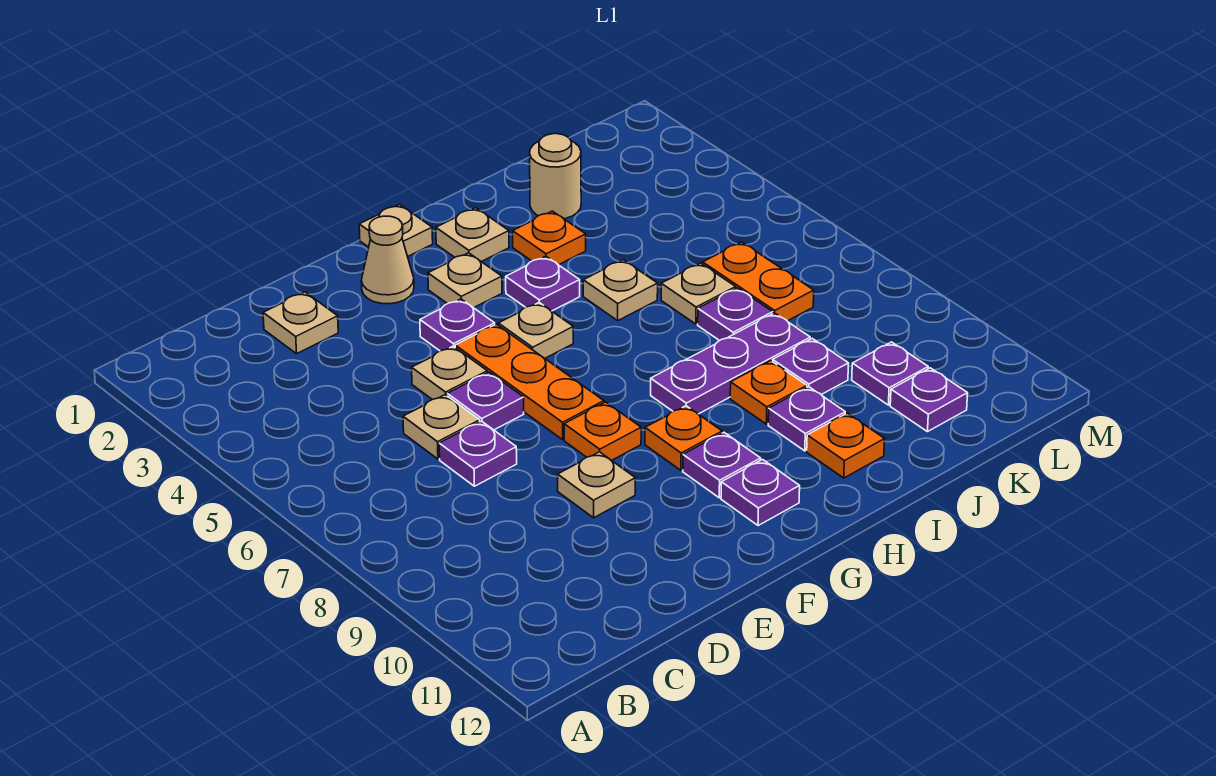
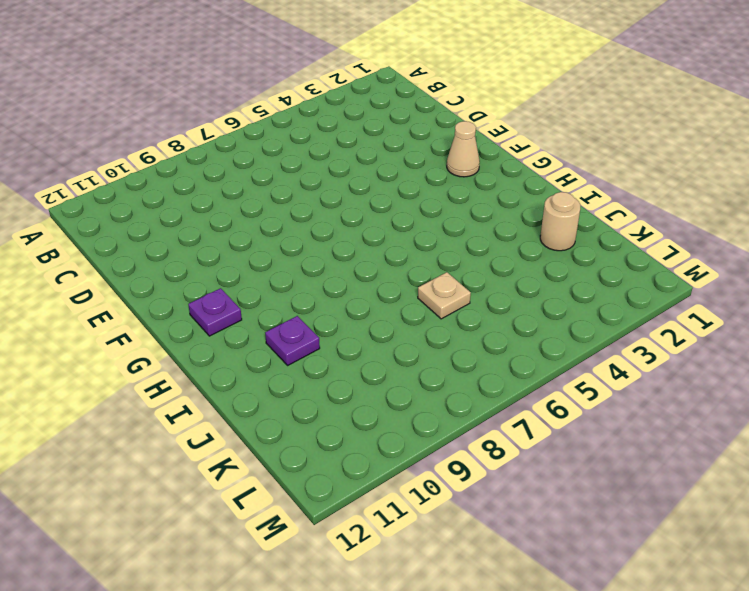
none -> tan 1x1 plate [263,292,338,354]
none -> tan 1x1 plate [403,395,480,459]
none -> purple 1x1 plate [439,421,517,486]
none -> tan 1x1 plate [412,346,487,400]

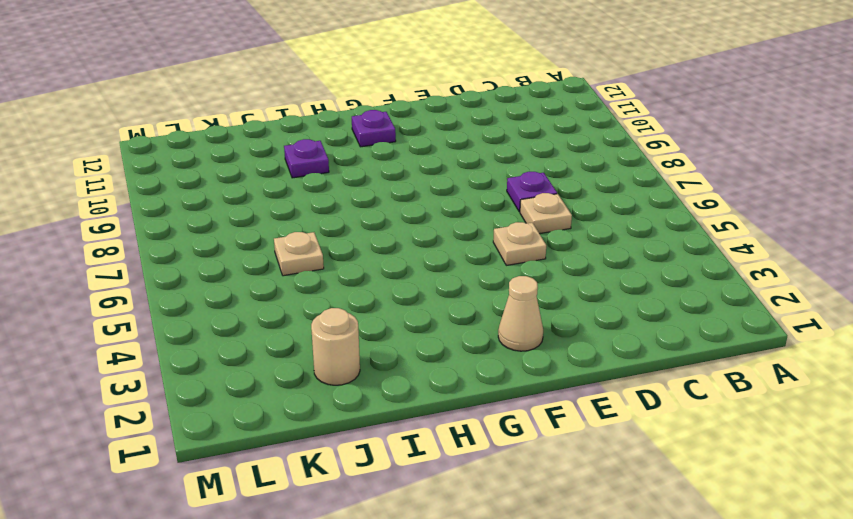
none -> tan 1x1 plate [263,292,338,354]
none -> purple 1x1 plate [447,372,524,430]
none -> tan 1x1 plate [558,452,636,518]
none -> purple 1x1 plate [420,299,495,351]

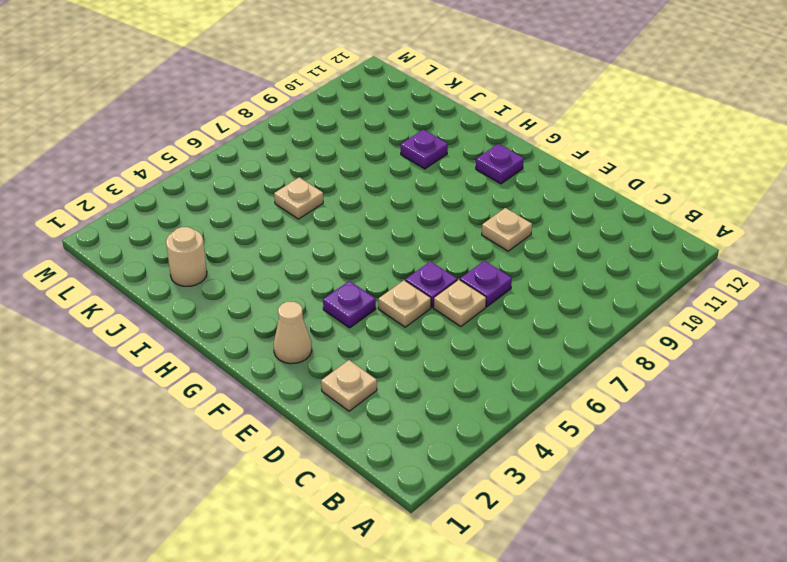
none -> orange 1x3 plate [455,324,604,440]
none -> orange 1x1 plate [564,402,641,460]
none -> tan 1x1 plate [359,204,433,257]
none -> tan 1x1 plate [428,253,502,308]

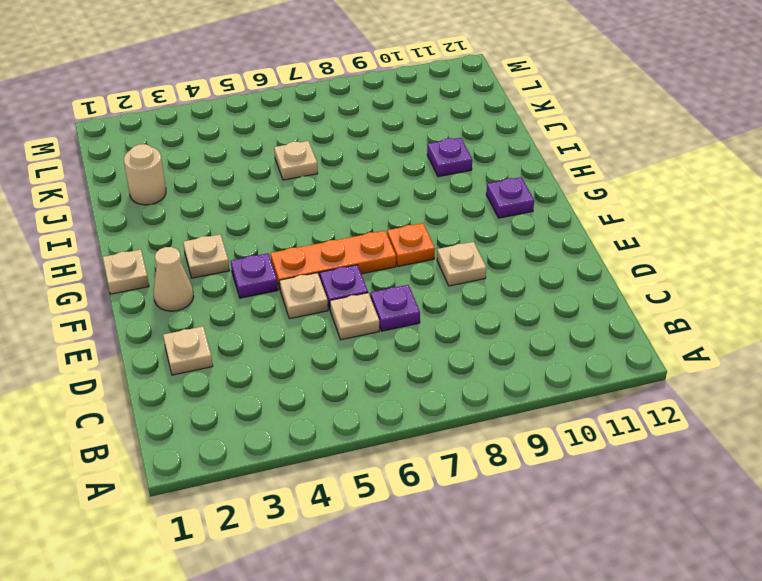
none -> tan 1x1 plate [498,303,573,358]
none -> orange 1x1 plate [645,406,722,470]
none -> purple 1x1 plate [683,433,761,498]
none -> tan 1x1 plate [436,208,509,262]

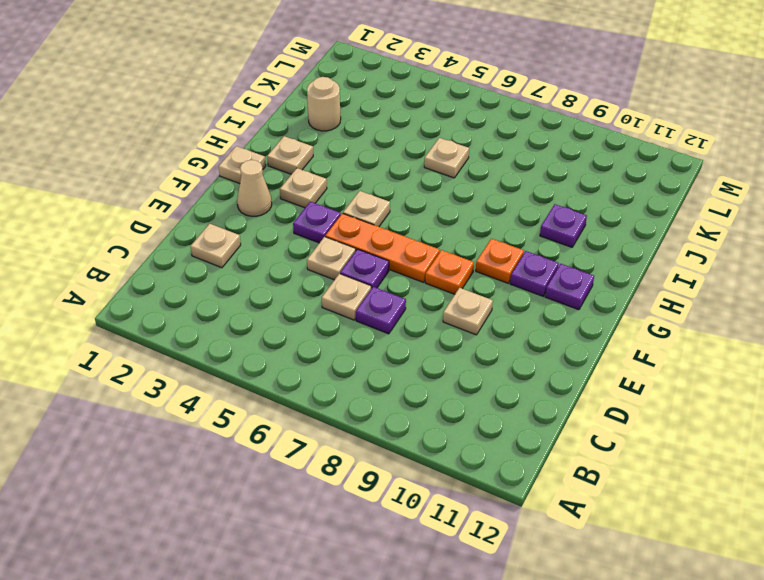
none -> purple 1x1 plate [506,256,580,311]
none -> purple 1x3 plate [651,313,810,414]
none -> orange 1x1 plate [513,211,586,265]
none -> tan 1x1 plate [583,260,658,320]

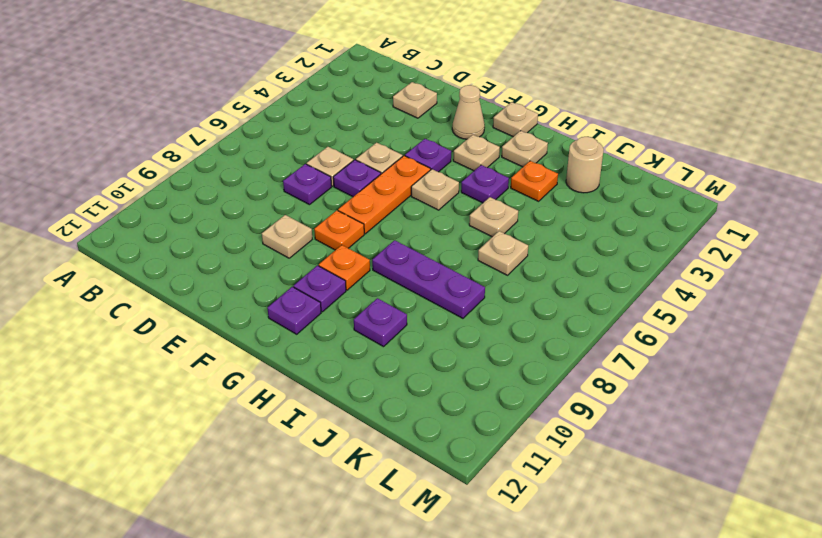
none -> orange 1x1 plate [730,361,807,424]
none -> orange 1x1 plate [807,413,885,478]
none -> purple 1x1 plate [698,288,773,341]
none -> purple 1x1 plate [773,339,849,395]

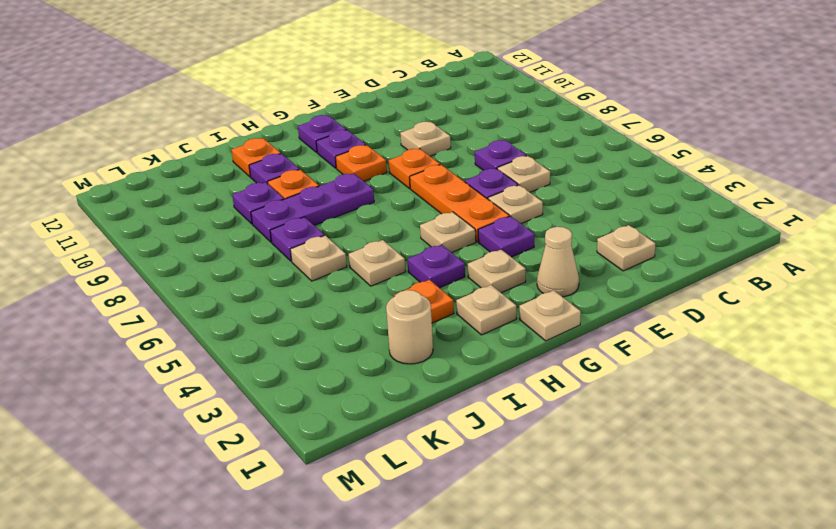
none -> orange 1x2 plate [703,242,814,321]
none -> purple 1x1 plate [852,342,928,405]
none -> purple 1x1 plate [890,368,968,432]

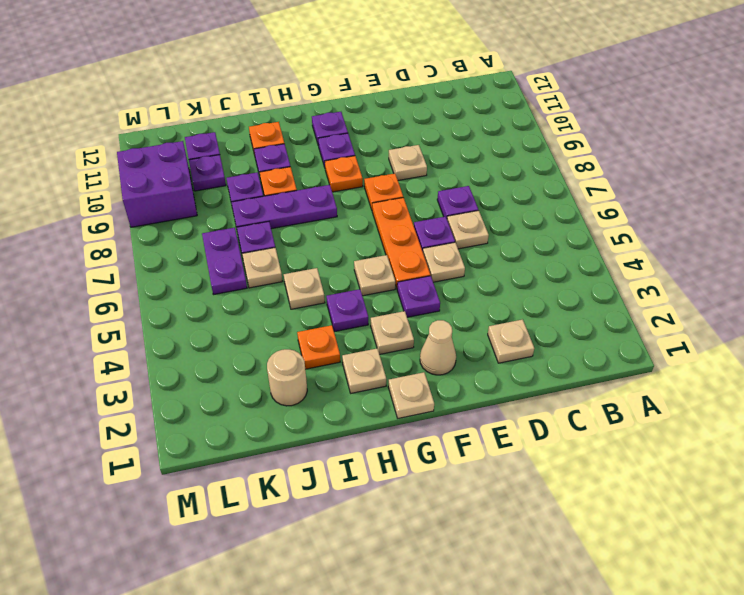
purple 1x2 plate [202,228,247,295] -> orange 1x2 plate [703,242,814,321]
purple 2x2 brick [117,141,197,227] -> none

